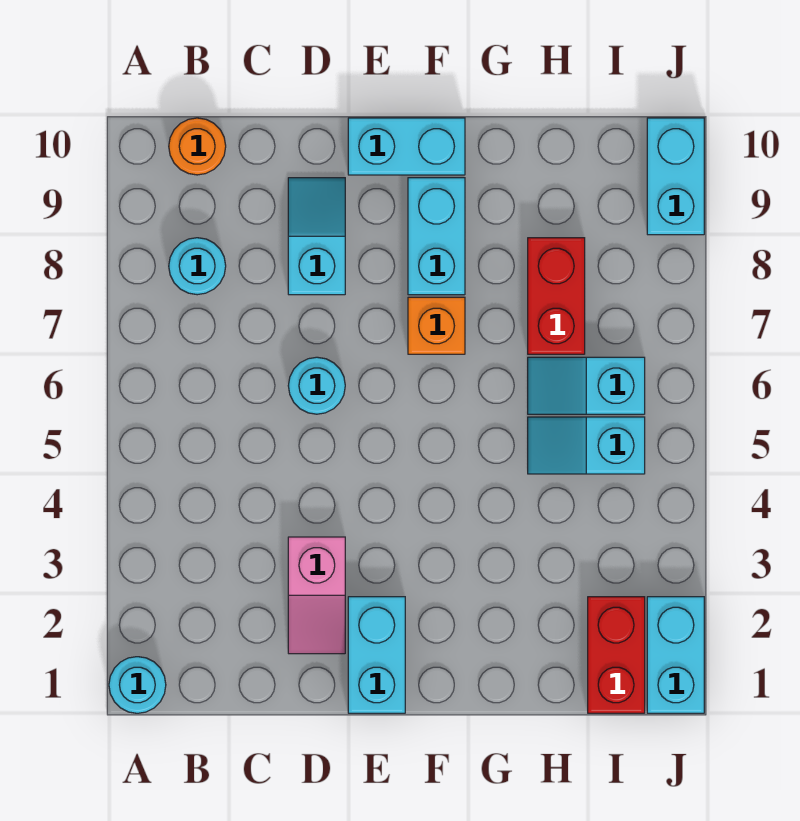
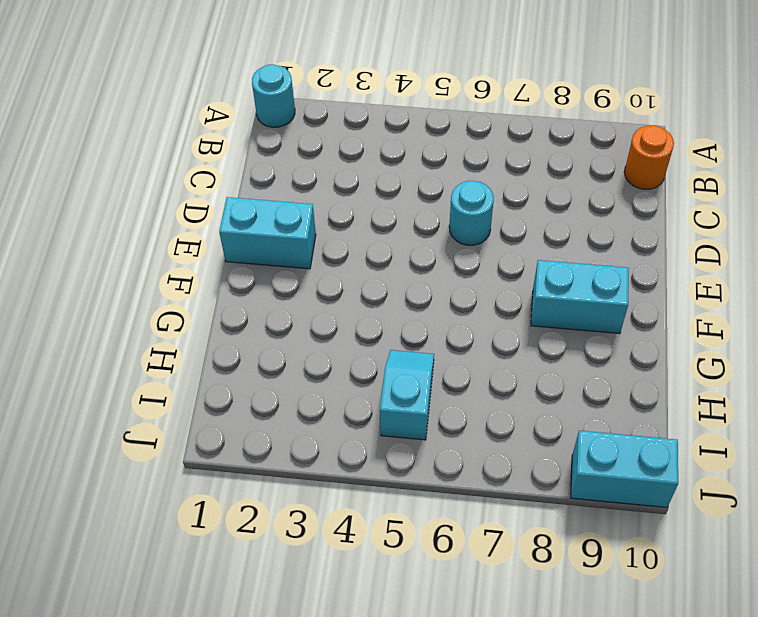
none -> cyan 1x1 round brick [169,238,226,295]
none -> pink 1x2 slope [288,537,345,654]
none -> cyan 1x2 slope [288,178,345,295]

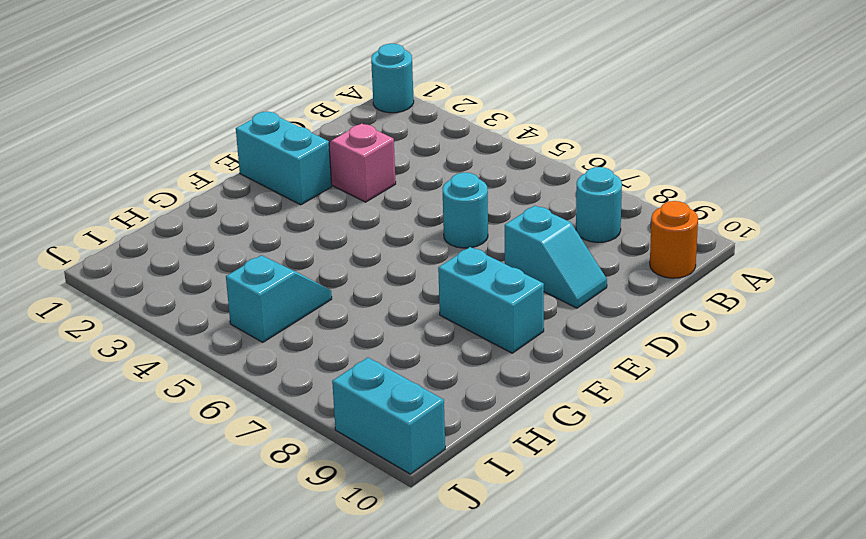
none -> cyan 1x2 brick [348,118,465,175]
none -> orange 1x1 brick [408,297,465,354]
none -> cyan 1x2 slope [528,357,645,414]

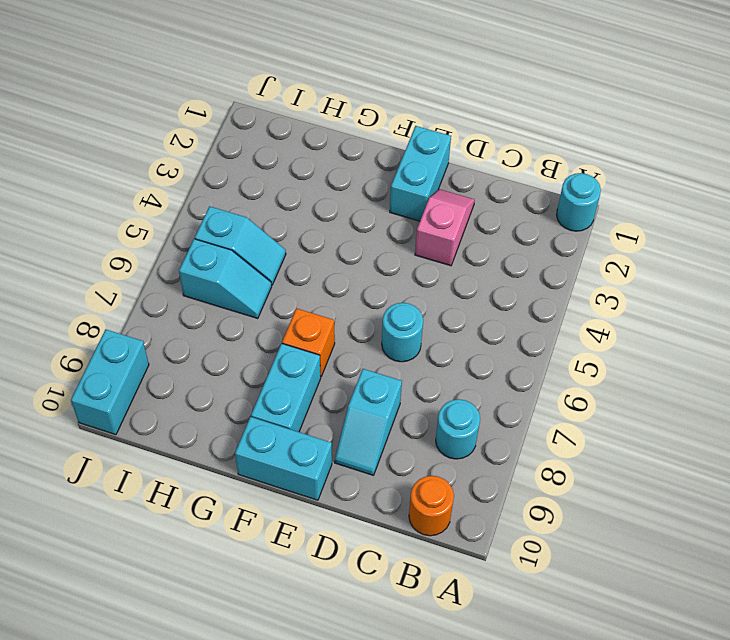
none -> red 1x2 brick [528,238,585,354]
none -> red 1x2 brick [588,597,645,713]
none -> cyan 1x2 brick [647,597,704,713]

